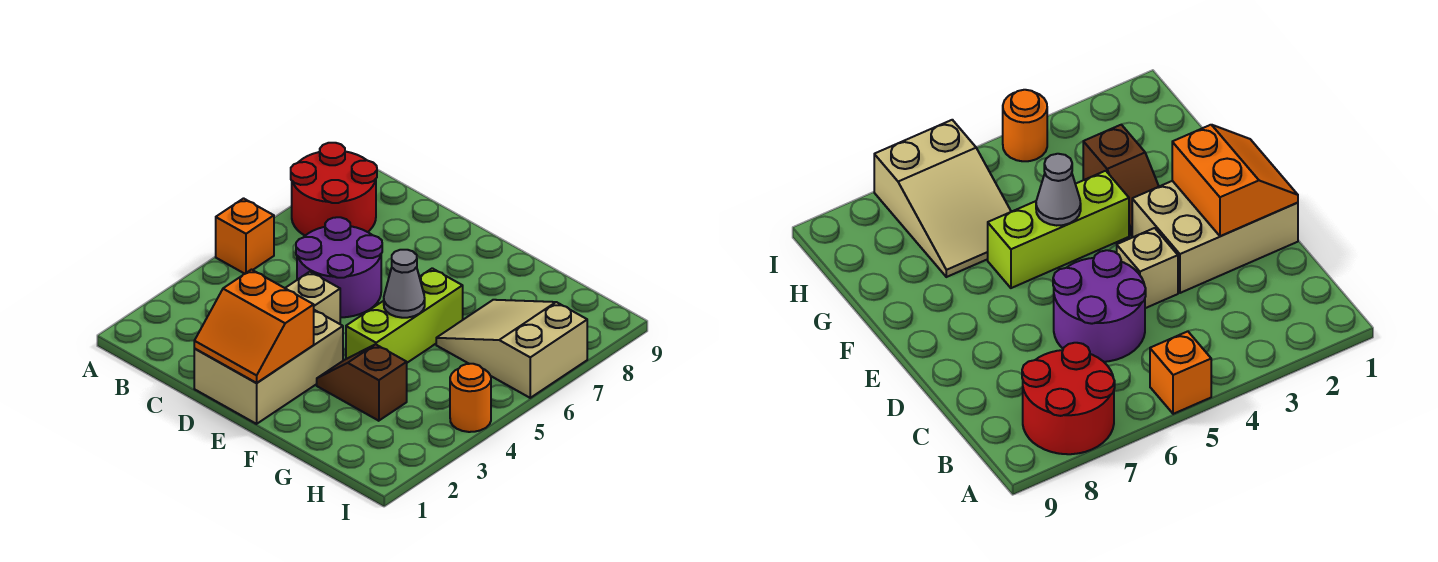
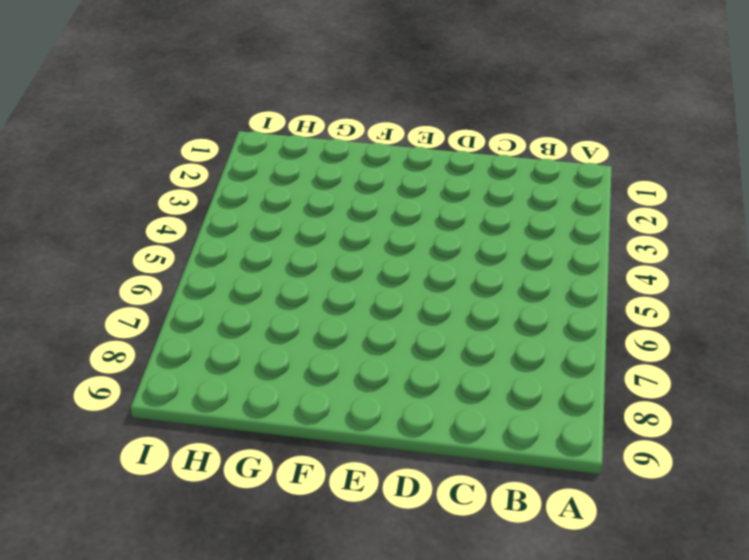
none -> orange 1x1 brick [216,198,274,274]
none -> red 2x2 round brick [291,143,377,236]

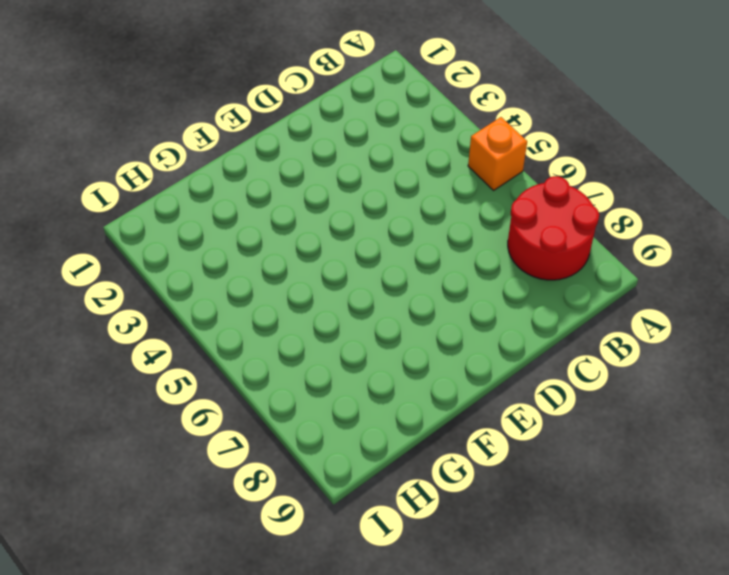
none -> purple 2x2 round brick [296,217,382,318]
none -> tan 2x3 brick [194,310,343,424]

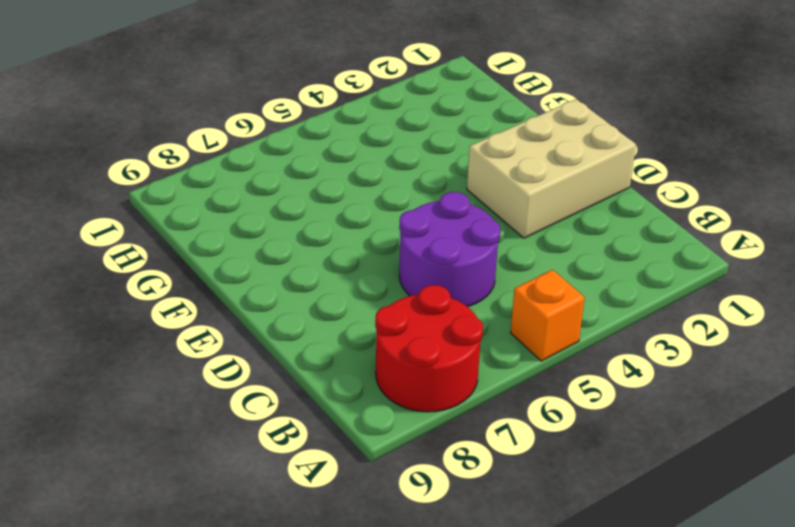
none -> tan 1x1 brick [285,272,340,324]
none -> brown 1x2 slope [317,344,407,421]

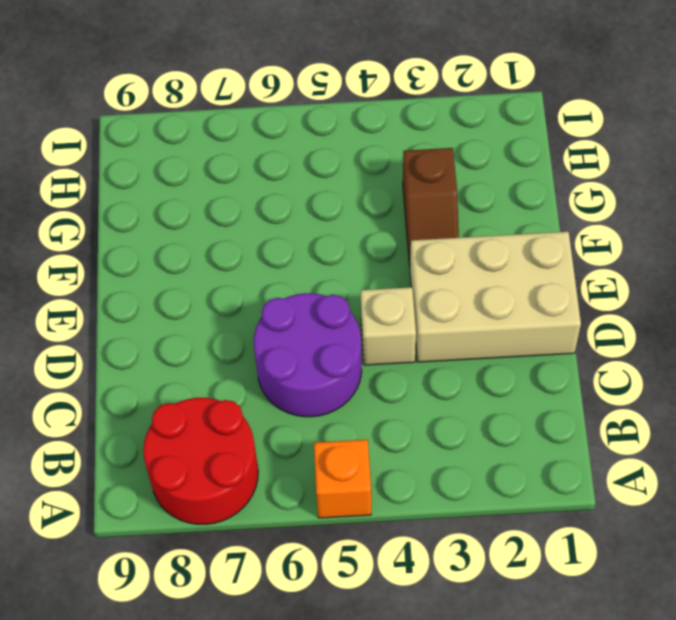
none -> lime 1x3 brick [346,268,463,363]
none -> tan 2x3 slope [436,300,587,398]

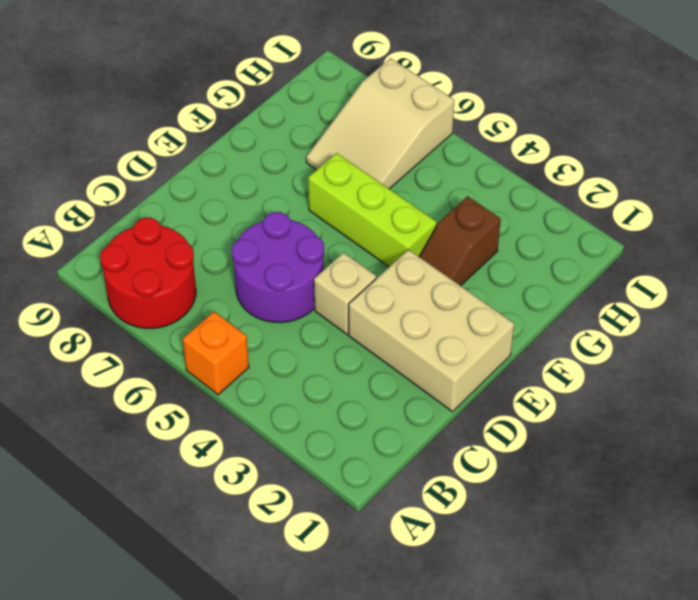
none -> orange 1x1 round brick [450,364,491,432]
none -> orange 2x2 slope [194,270,314,383]

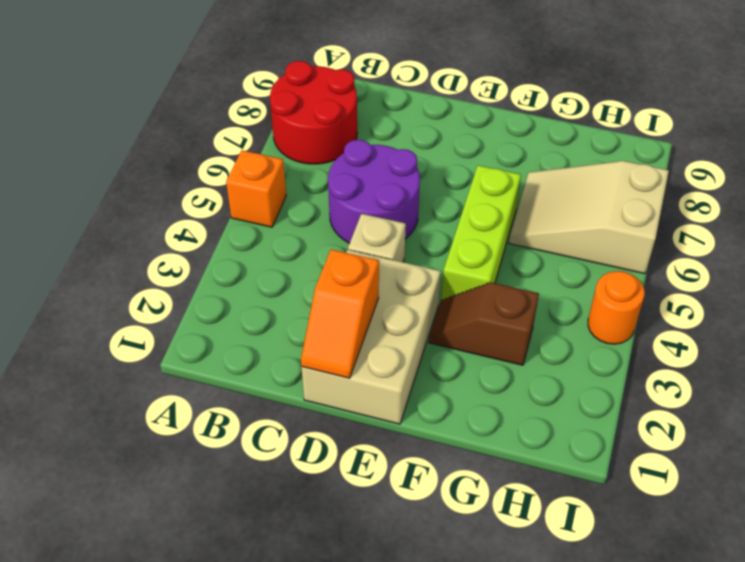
orange 1x2 slope [301,249,379,378] -> orange 2x2 slope [194,270,314,383]
none -> grey 1x1 cone [384,250,425,318]

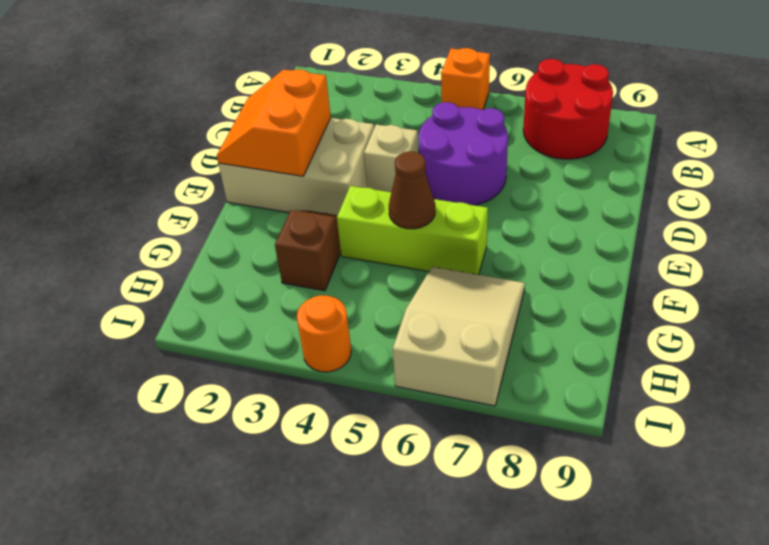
brown 1x1 cone [389,151,435,229] -> grey 1x1 cone [384,250,425,318]

